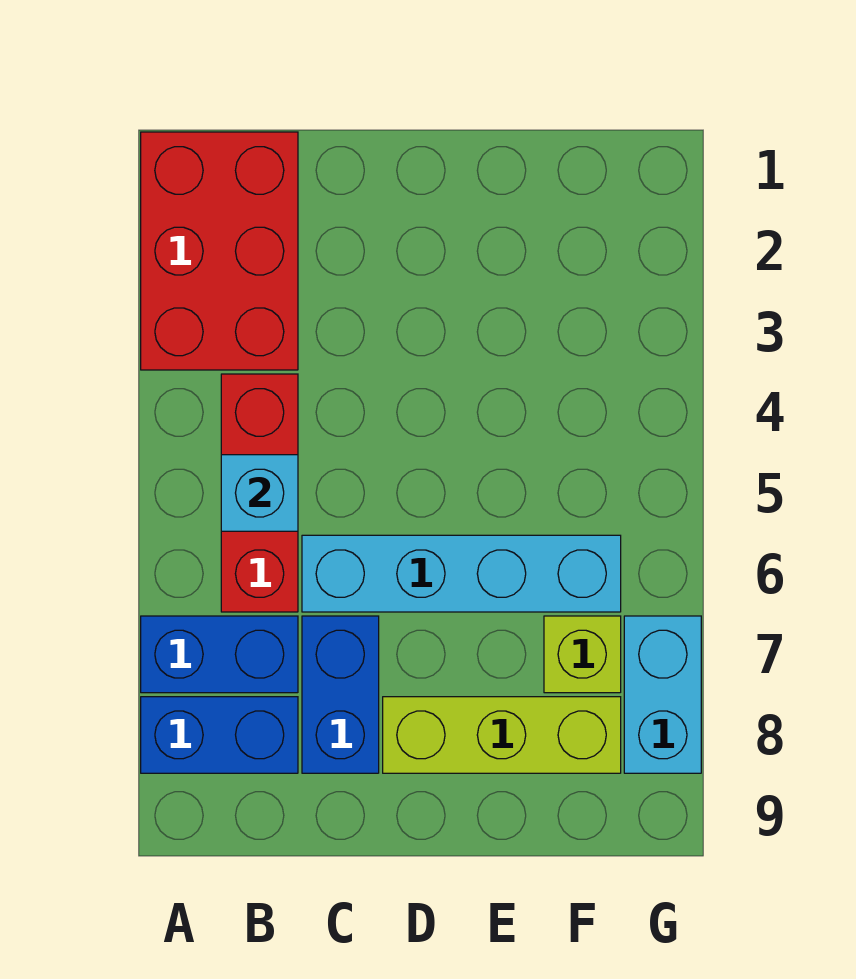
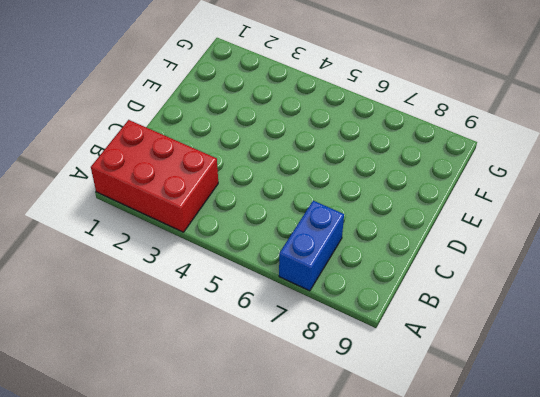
none -> blue 1x2 brick [141,697,298,773]
none -> red 1x3 brick [221,374,298,612]

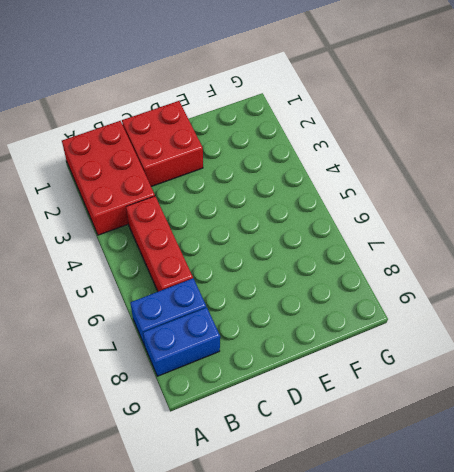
red 2x2 brick [122,101,203,187] -> none
none -> cyan 1x4 brick [302,535,621,612]
none -> blue 1x2 brick [302,616,379,773]

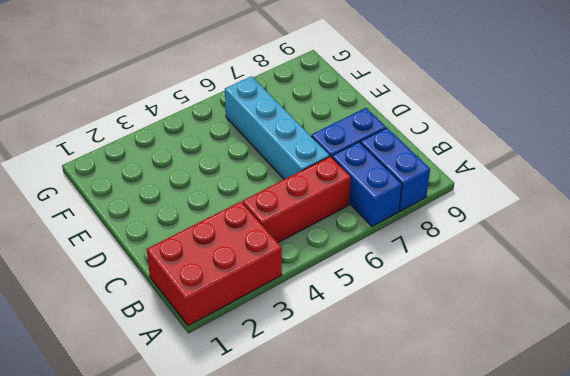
none -> lime 1x3 brick [383,697,621,773]
none -> lime 1x1 brick [544,616,621,693]

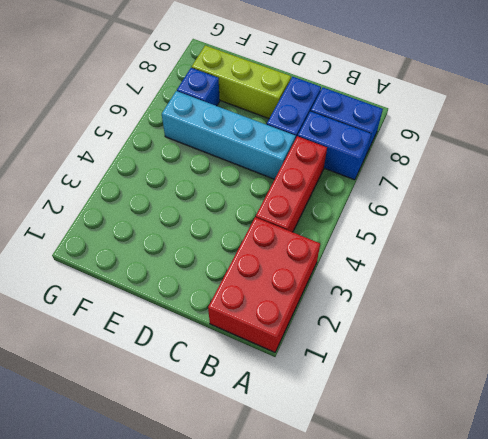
blue 1x1 brick [177,68,220,106] -> lime 1x1 brick [544,616,621,693]
none -> cyan 1x2 brick [624,616,701,773]
none -> cyan 1x1 brick [221,455,298,531]

